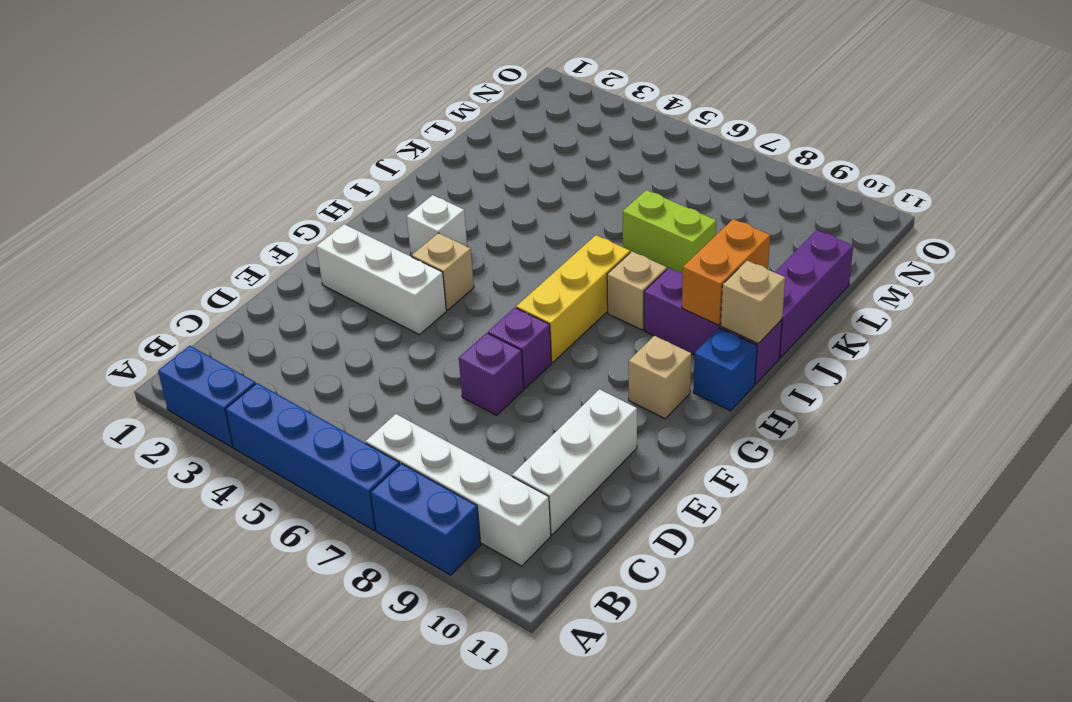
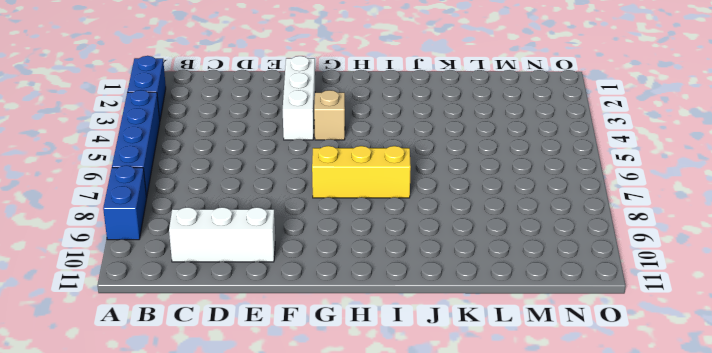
none -> white 1x4 brick [366,414,551,566]
none -> purple 1x1 brick [459,333,524,415]
none -> purple 1x1 brick [488,308,551,388]

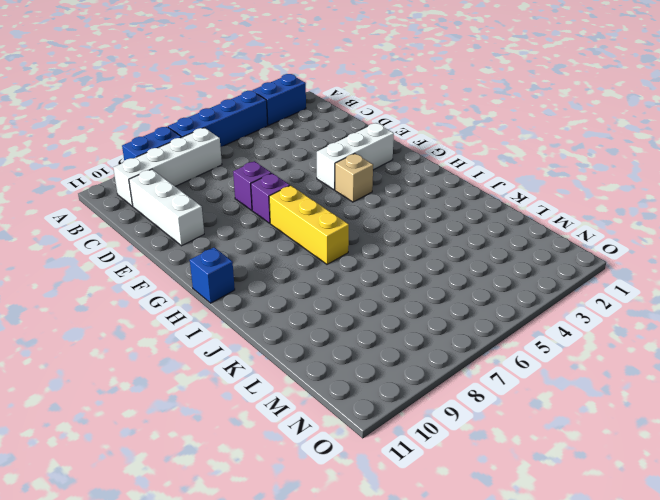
none -> tan 1x1 brick [629,336,691,419]
none -> white 1x1 brick [407,195,467,256]
none -> tan 1x1 brick [607,252,667,330]

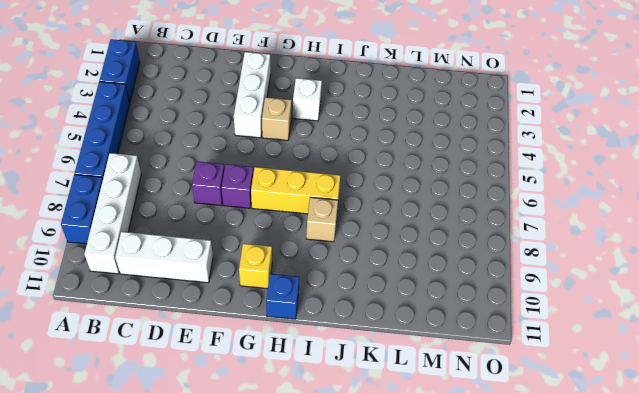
yellow 1x1 brick [239,244,272,289] -> tan 1x1 brick [629,336,691,419]
none -> purple 1x3 brick [644,268,782,384]
none -> purple 1x3 brick [775,230,853,358]
none -> lime 1x2 brick [623,190,716,273]

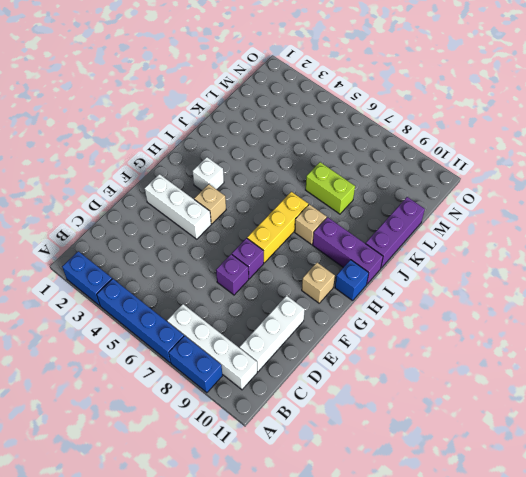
none -> orange 1x2 brick [682,219,770,325]
none -> tan 1x1 brick [721,261,785,344]

